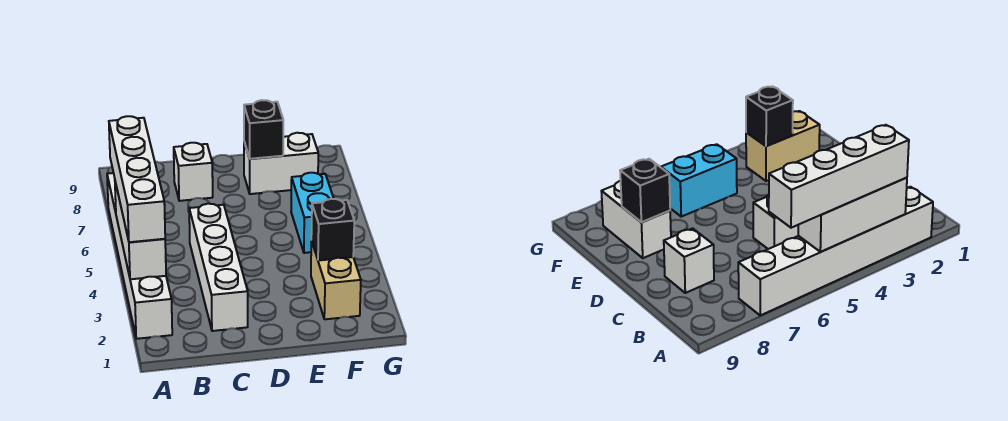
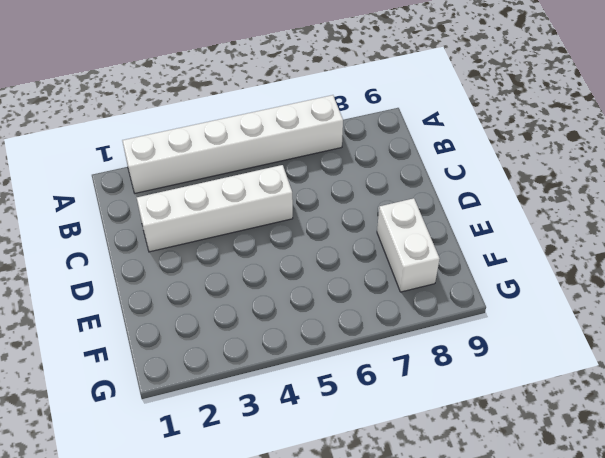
none -> white 1x1 brick [174,143,213,201]
none -> tan 1x2 brick [311,241,361,319]

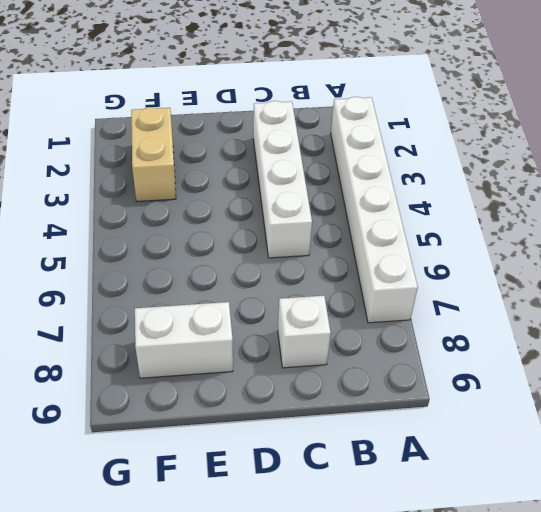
none -> cyan 1x2 brick [291,173,334,253]
none -> white 1x3 brick [115,182,166,279]

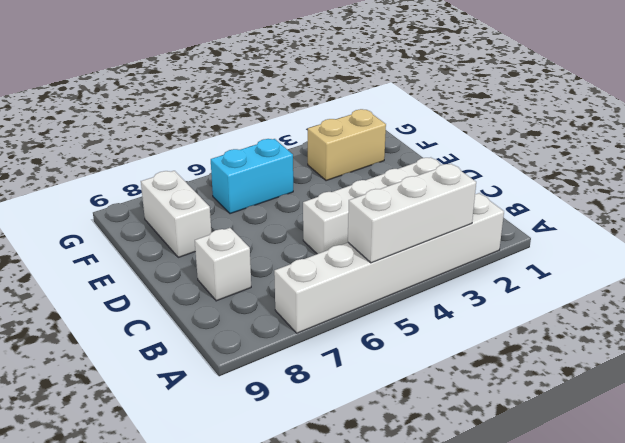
none -> black 1x1 brick [244,100,283,159]
none -> black 1x1 brick [311,199,354,261]

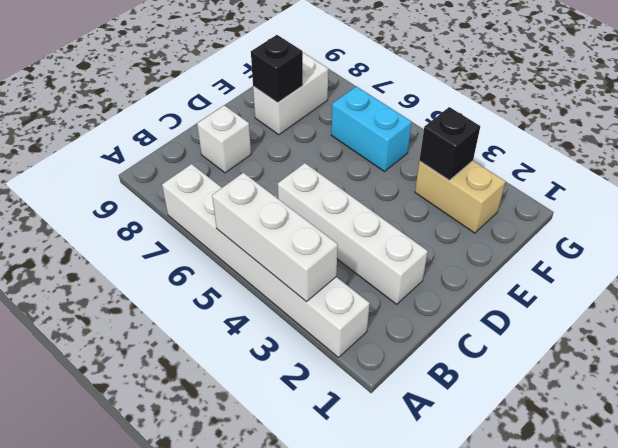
none -> white 1x4 brick [109,116,165,242]

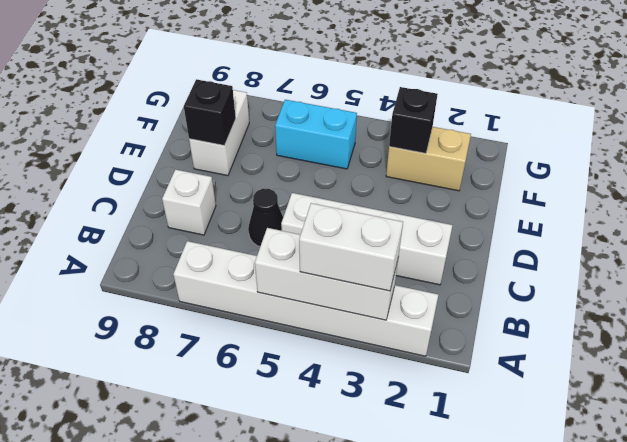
white 1x2 brick [299,203,403,291] -> white 1x4 brick [109,116,165,242]
black 1x1 cone [248,189,283,246] -> none

